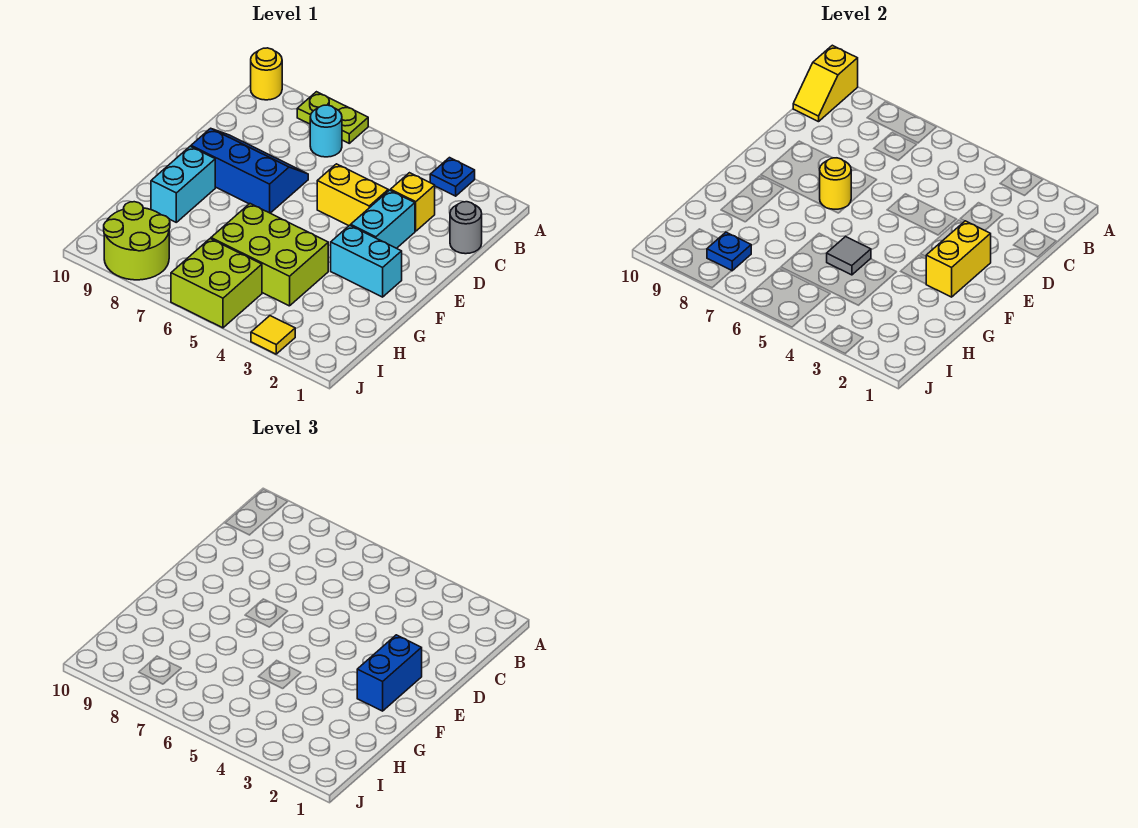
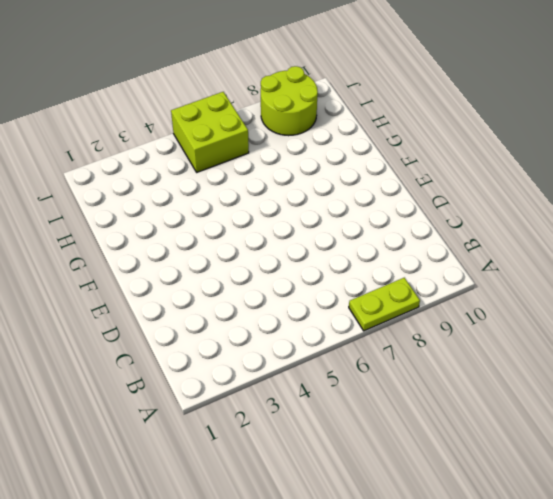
none -> blue 1x1 plate [430,158,475,196]
none -> yellow 1x1 round brick [251,48,282,100]
none -> cyan 1x1 round brick [310,105,342,157]

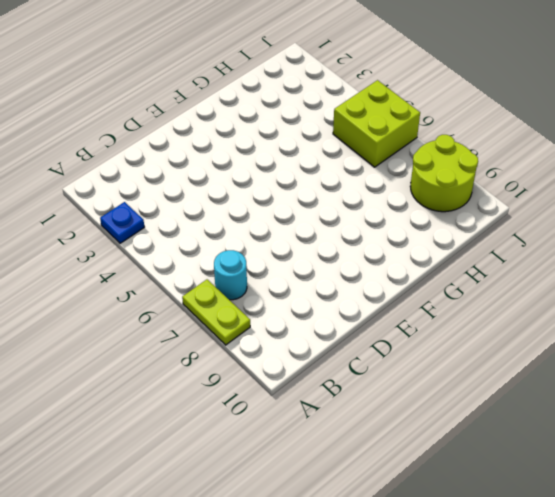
none -> yellow 1x1 round brick [251,48,282,100]
none -> grey 1x1 round brick [450,202,482,254]
none -> yellow 1x1 brick [391,173,435,231]

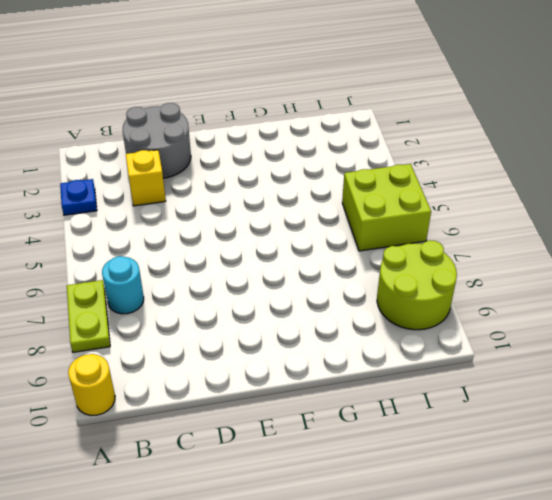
grey 2x2 round brick [123,103,191,178] -> grey 1x1 round brick [450,202,482,254]
none -> cyan 1x2 brick [351,190,415,248]
none -> yellow 1x2 brick [317,164,388,226]
none -> blue 2x3 slope [191,128,308,213]

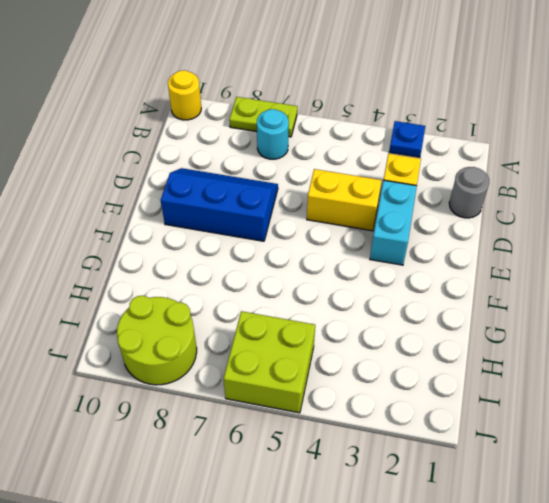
none -> cyan 1x2 brick [331,225,402,297]
none -> cyan 1x2 brick [151,146,215,222]
none -> lime 2x3 brick [211,204,328,306]

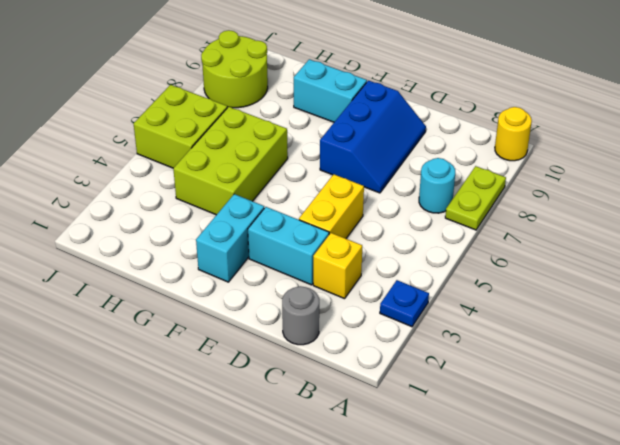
none -> yellow 1x1 tile [251,316,295,354]
none -> yellow 1x2 slope [793,45,858,122]
none -> yellow 1x2 brick [926,221,991,297]

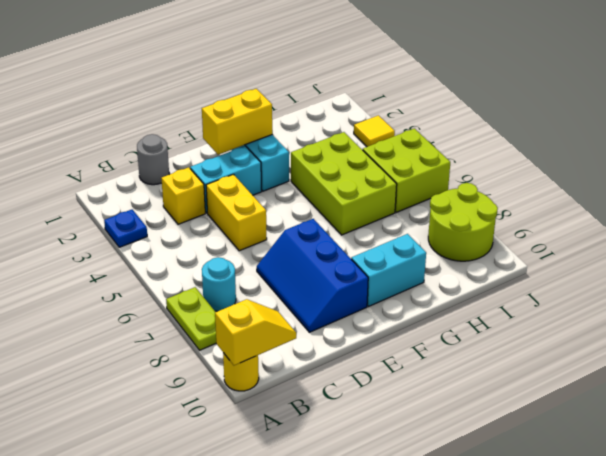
none -> yellow 1x1 round brick [820,158,851,209]
none -> grey 1x1 tile [827,237,871,275]
none -> blue 1x1 plate [707,232,751,271]

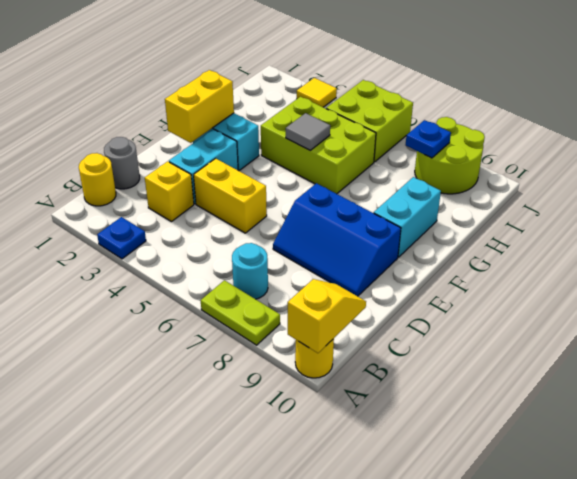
yellow 1x1 round brick [79,153,116,206] -> yellow 1x1 round brick moved to [820,158,851,209]
none -> blue 1x2 brick [357,635,422,711]

